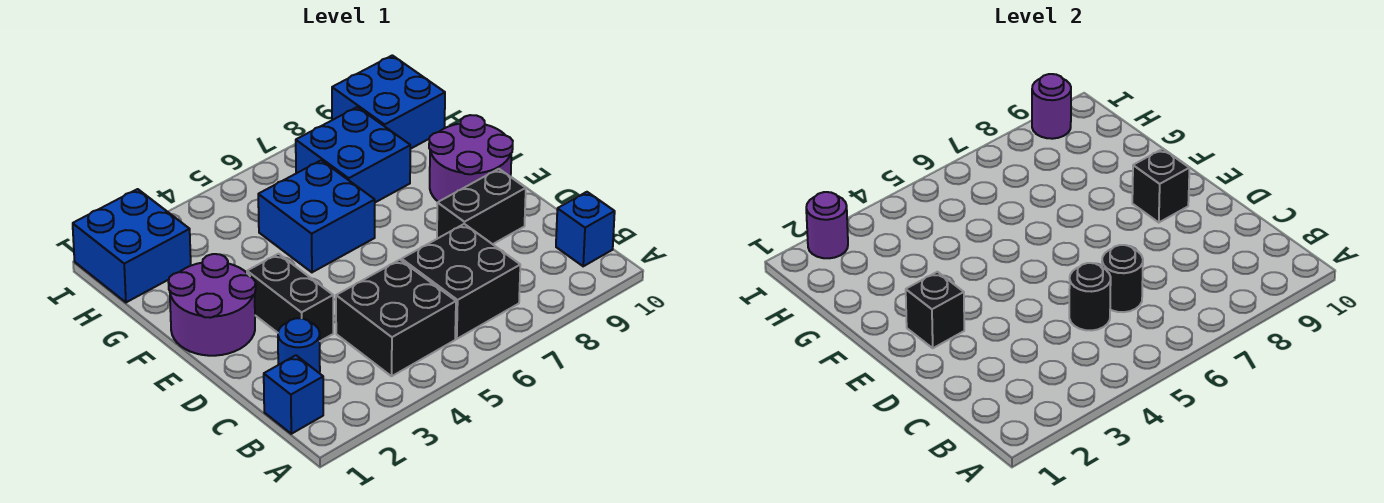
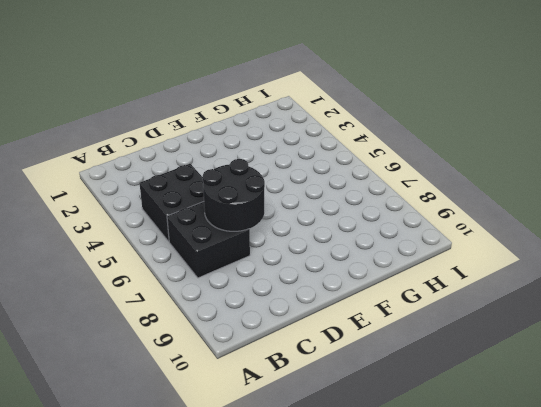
black 2x2 round brick [202,159,265,231] -> black 1x1 round brick [1102,245,1143,312]
none -> blue 1x1 brick [264,355,323,434]
none -> blue 1x1 brick [556,192,615,266]
none -> blue 1x1 round brick [278,318,320,373]

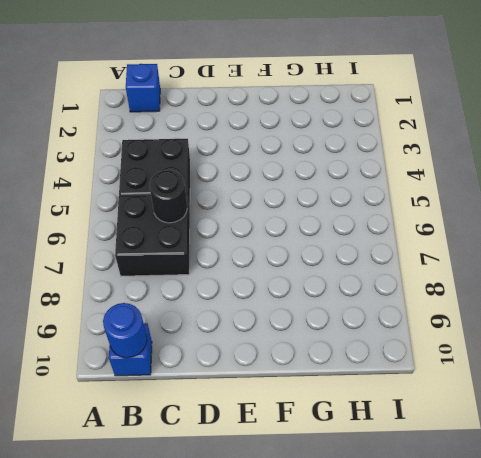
blue 1x1 round brick [103,303,147,358] -> blue 1x1 round brick moved to [278,318,320,373]
none -> black 1x2 brick [247,254,333,341]
none -> black 1x2 brick [437,169,526,244]
none -> purple 2x2 round brick [168,254,256,356]

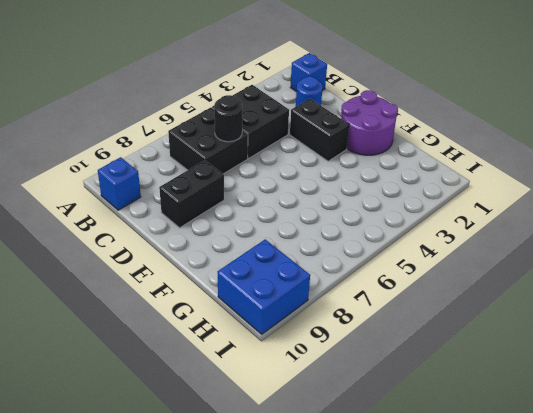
none -> purple 2x2 round brick [429,115,513,202]
none -> blue 2x2 brick [258,160,375,272]
none -> blue 2x2 brick [296,107,410,202]

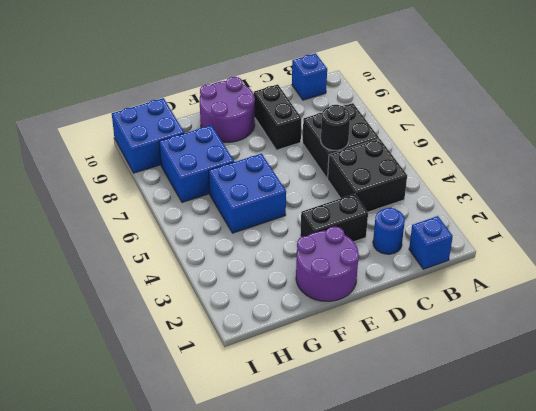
none -> blue 2x2 brick [73,189,191,302]
none -> black 1x1 round brick [1069,263,1111,331]
none -> black 1x1 brick [906,272,964,348]

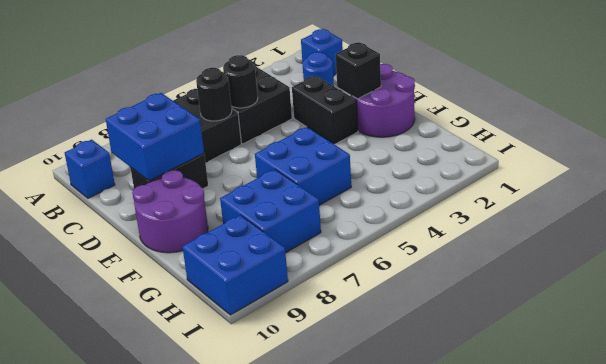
blue 2x2 brick [106,93,204,181] -> blue 2x2 brick moved to [73,189,191,302]
none -> black 1x1 brick [1132,149,1189,222]
none -> purple 1x1 round brick [806,192,848,258]
none -> purple 1x1 round brick [1032,74,1071,139]

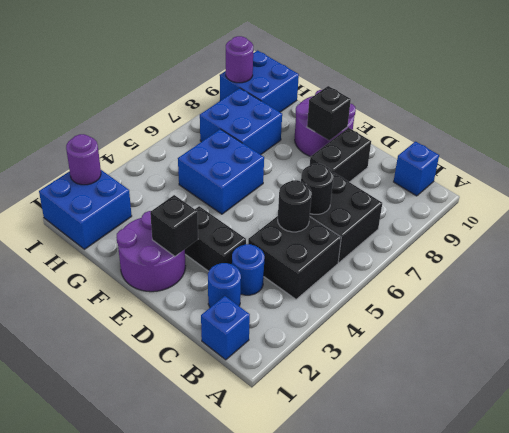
blue 1x1 round brick [232,244,264,295] -> none

